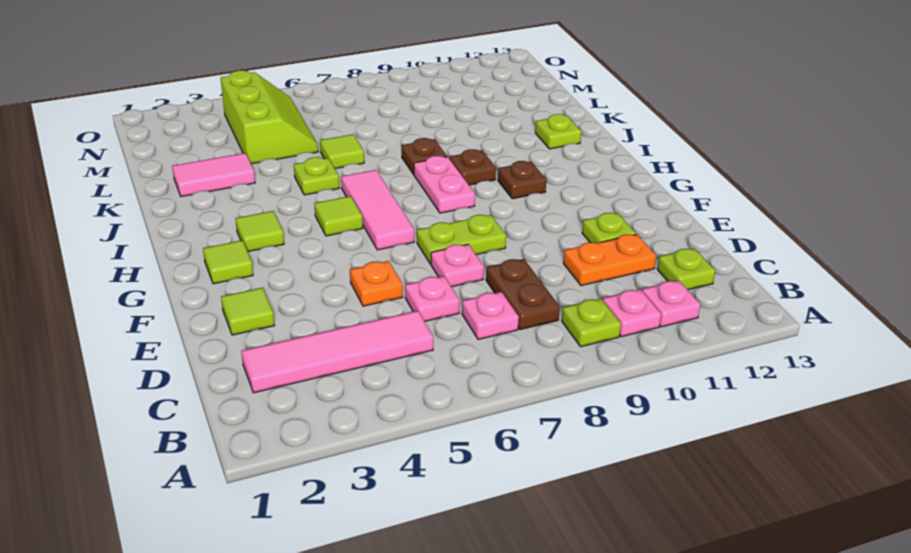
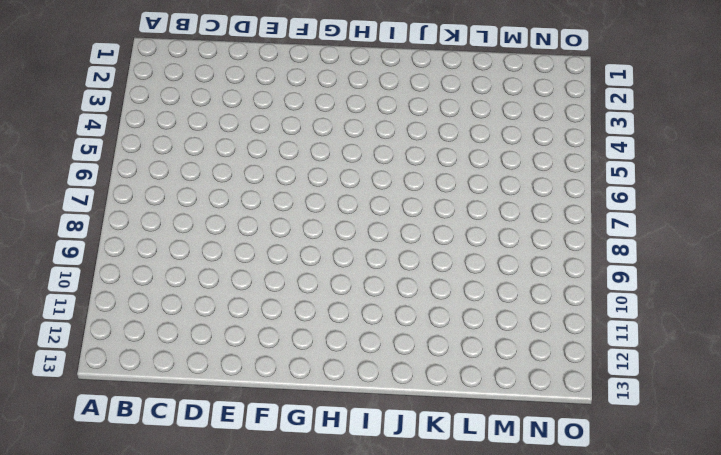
none -> lime 1x1 plate [562,299,621,347]
none -> pink 1x1 plate [603,289,661,337]
none -> pink 1x1 plate [642,280,700,327]

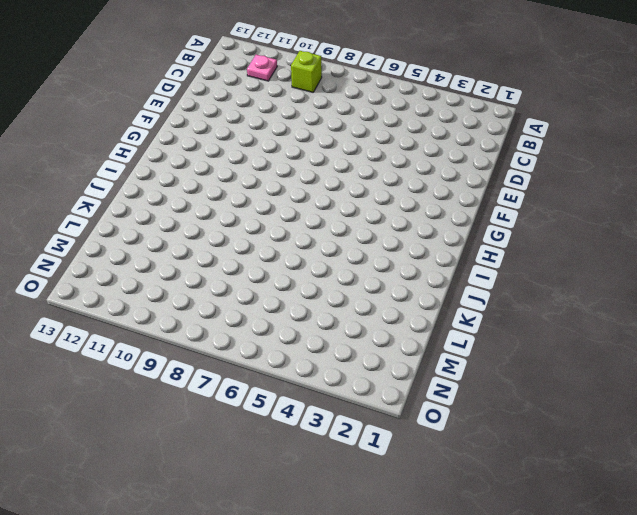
lime 1x1 brick [291,51,322,92] -> lime 1x1 plate [562,299,621,347]
none -> pink 1x1 plate [603,289,661,337]
none -> pink 1x4 tile [241,311,433,393]
none -> pink 1x1 plate [462,292,519,339]

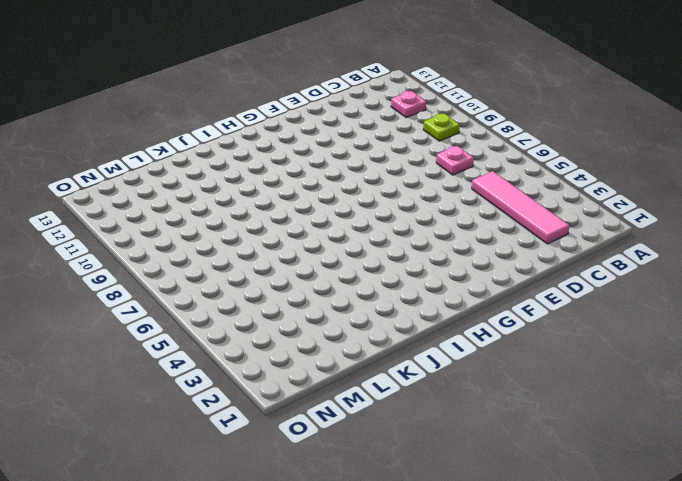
none -> pink 1x1 plate [603,289,661,337]
none -> brown 1x2 plate [486,259,560,330]
none -> lime 1x1 plate [657,249,715,290]

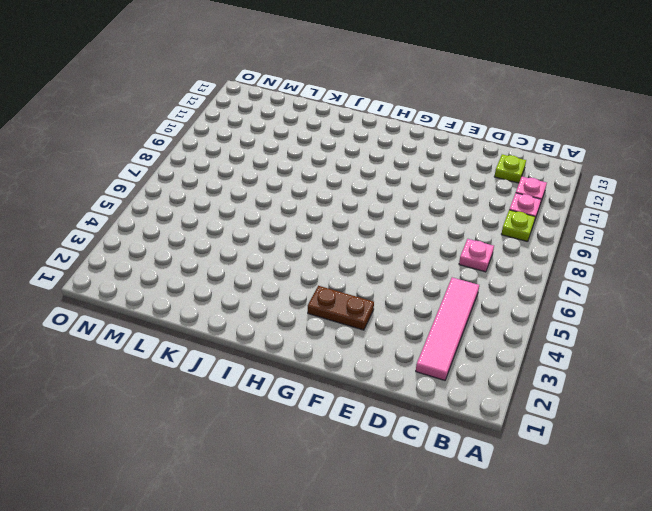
brown 1x2 plate [308,286,374,330] -> brown 1x2 plate moved to [486,259,560,330]
none -> pink 1x1 plate [405,276,460,321]
none -> orange 1x2 plate [563,234,656,286]
none -> lime 1x1 tile [221,288,275,335]

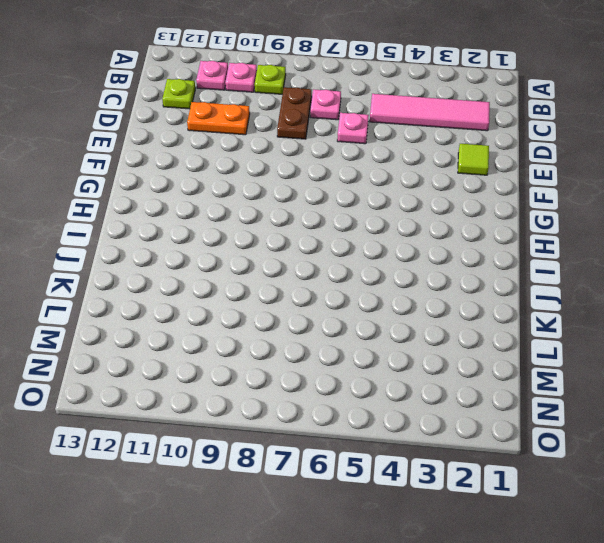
none -> orange 1x1 plate [350,261,403,306]
none -> pink 1x1 plate [431,244,484,287]
none -> lime 1x1 plate [582,213,636,243]

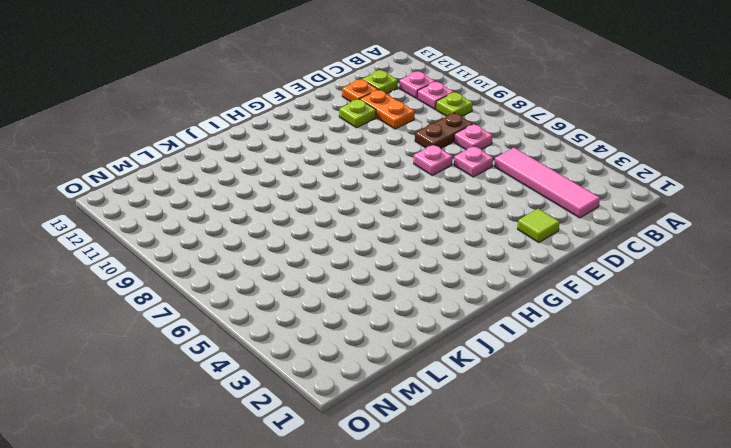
orange 1x1 plate [342,79,378,102] -> orange 1x1 plate moved to [350,261,403,306]
none -> lime 1x2 plate [417,215,506,264]
none -> lime 1x1 tile [203,240,253,284]
none -> pink 1x3 tile [341,170,414,250]

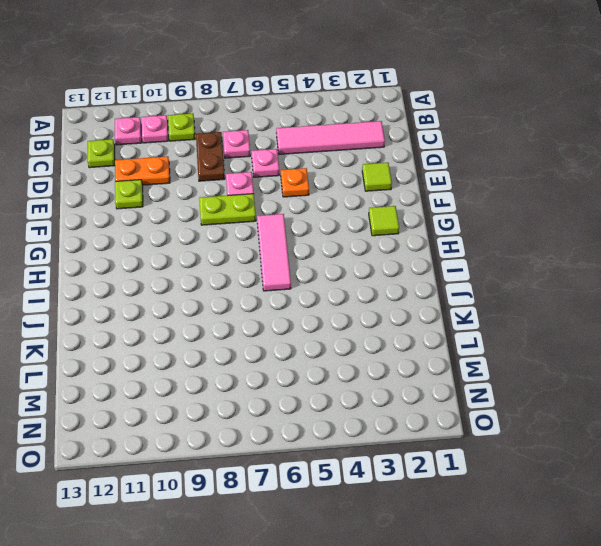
none -> lime 1x1 tile [235,211,284,252]
none -> lime 1x1 tile [314,196,363,236]
none -> pink 1x2 plate [414,156,475,213]

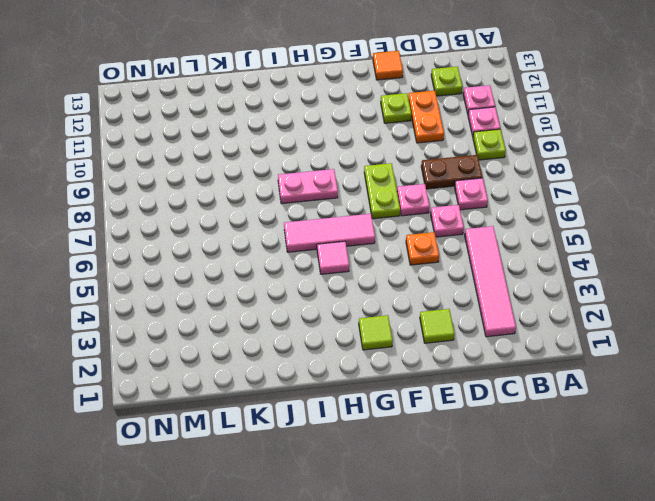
orange 1x1 tile [373,51,403,80] -> none
pink 1x1 tile [317,241,349,274] -> lime 1x1 tile [314,196,363,236]
none -> lime 1x1 tile [235,211,284,252]
none -> brown 1x1 plate [498,161,546,199]
none -> brown 1x1 plate [449,149,496,185]

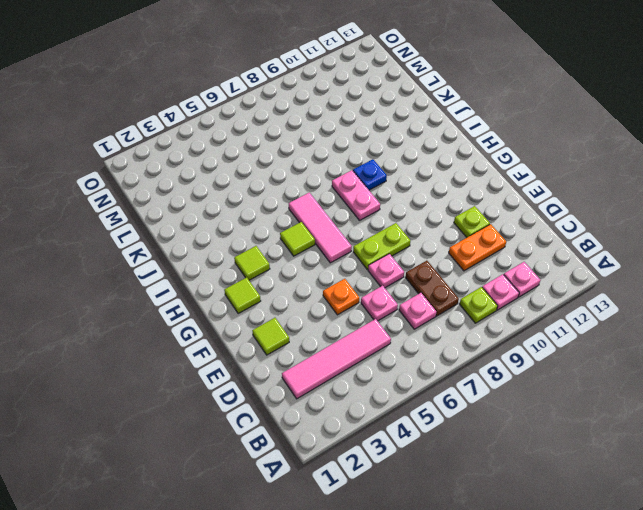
blue 1x1 plate [353,159,387,190] -> brown 1x1 plate [449,149,496,185]
none -> lime 1x1 plate [657,249,715,290]
none -> brown 1x1 plate [498,161,546,199]
none -> lime 1x1 plate [294,157,339,195]

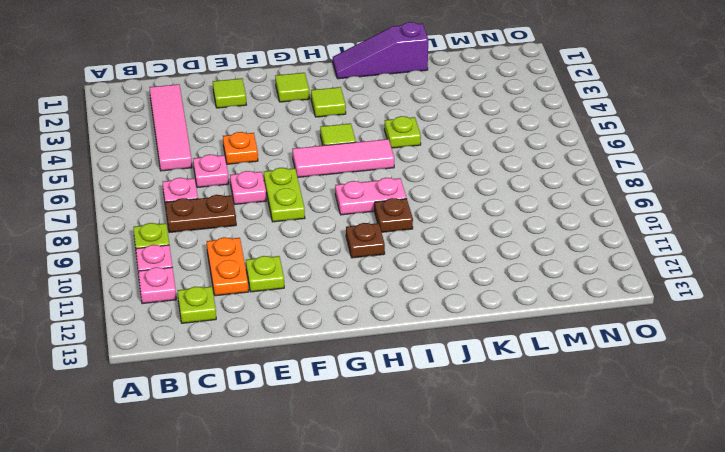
purple 1x3 slope [333,22,428,79] -> none
none -> brown 1x1 plate [401,138,447,174]
none -> lime 1x1 plate [535,114,581,149]
none -> pink 1x2 tile [172,153,255,197]

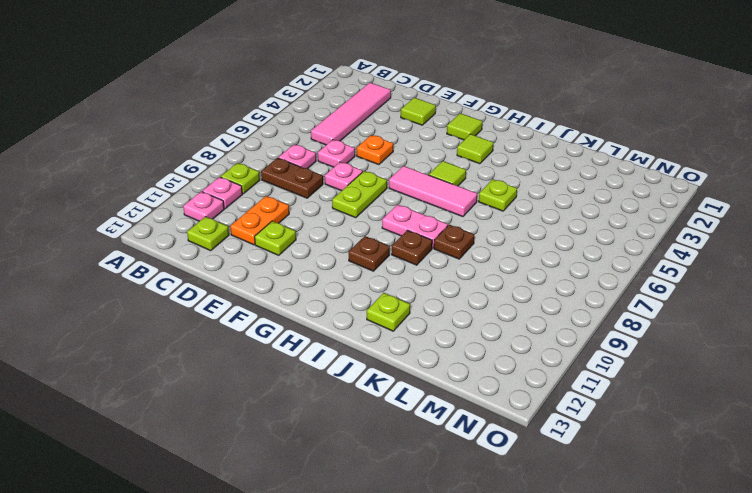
none -> pink 1x2 tile [172,153,255,197]
none -> lime 1x1 tile [320,134,364,169]
none -> lime 2x3 slope [221,70,318,164]

